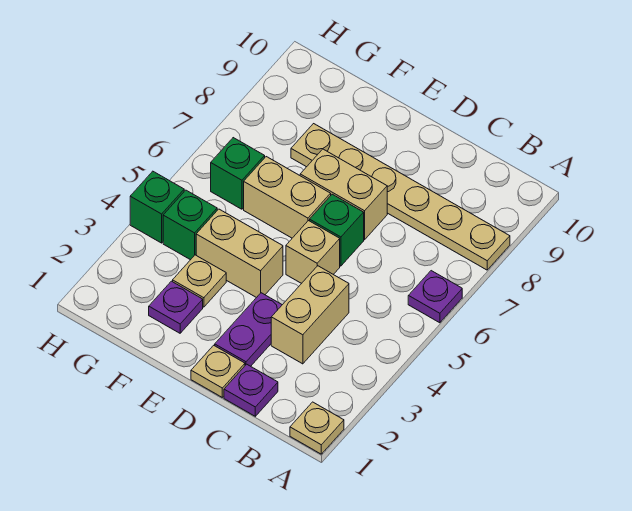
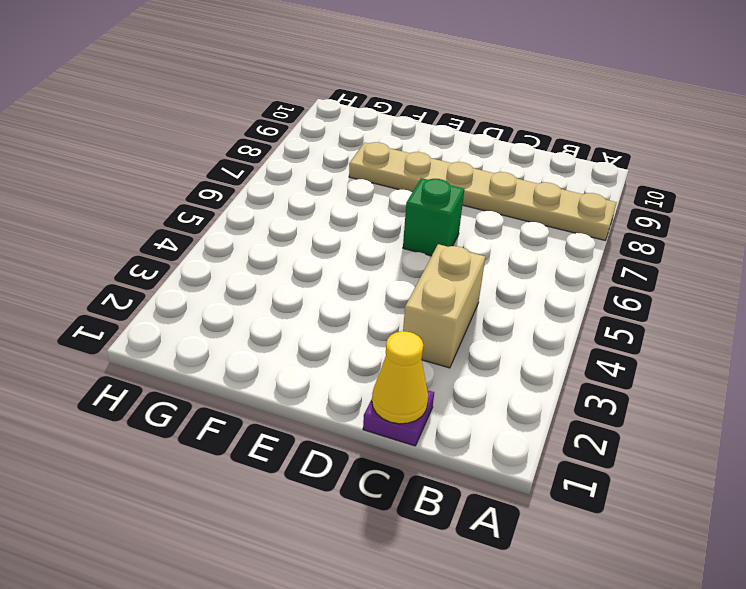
yellow 1x1 cone [372,331,428,424] -> none
none -> tan 1x1 plate [290,402,344,454]
none -> purple 1x1 plate [408,271,462,323]
none -> tan 1x1 plate [191,345,245,397]

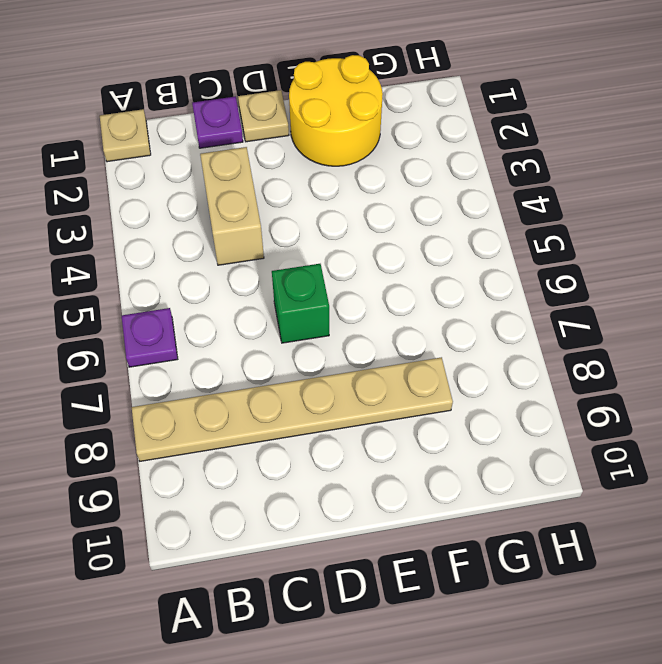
yellow 2x2 round brick [289,55,383,166] -> purple 1x1 plate [149,281,203,333]
none -> purple 1x2 plate [215,293,282,366]
none -> tan 1x1 brick [286,221,340,284]
none -> tan 1x2 brick [300,149,387,240]

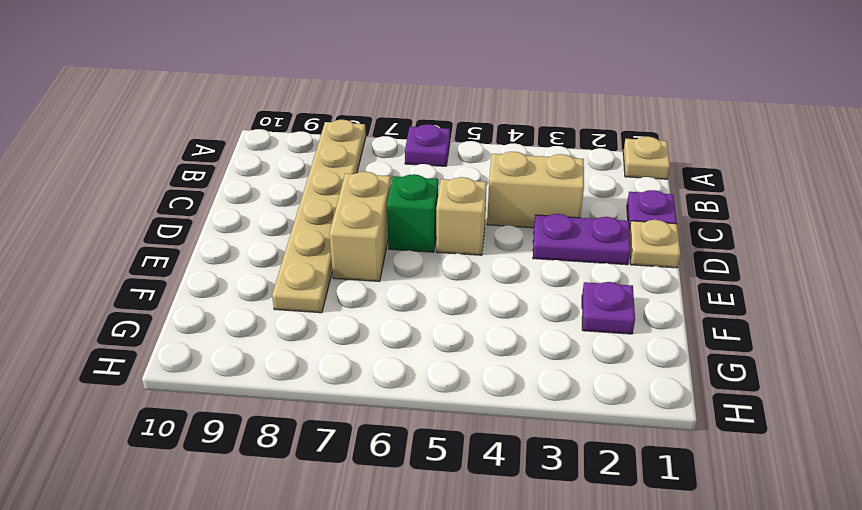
none -> tan 1x2 brick [196,209,283,298]
none -> tan 1x2 brick [244,157,331,238]
none -> tan 1x1 plate [173,255,226,307]

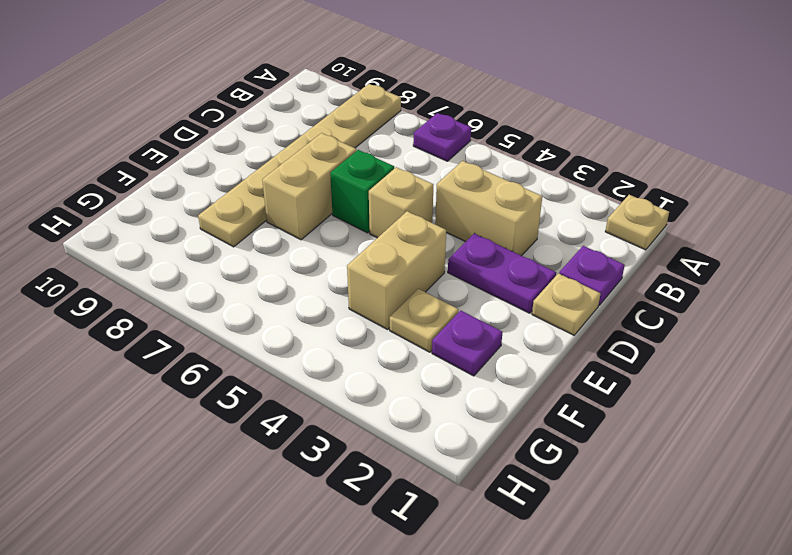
none -> tan 1x2 brick [244,157,331,238]
none -> green 1x1 brick [163,190,217,260]
none -> green 1x1 brick [211,138,265,209]

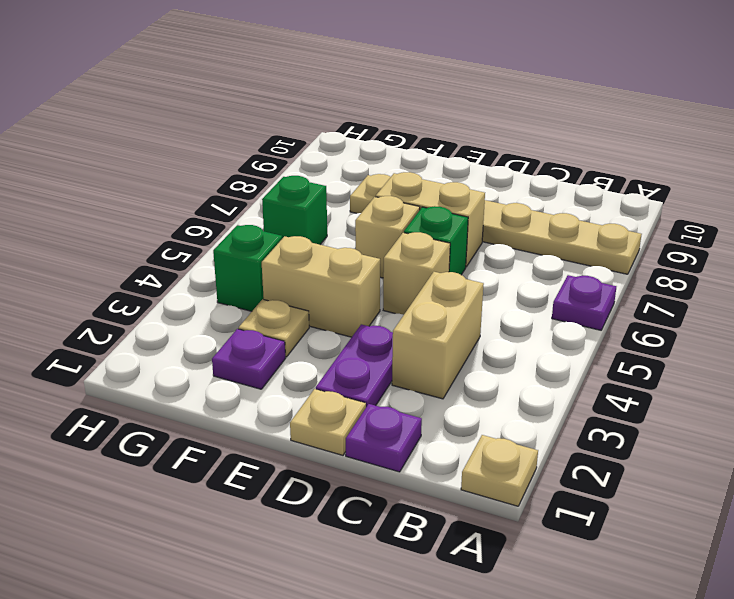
tan 1x1 brick [355,196,420,278] -> tan 1x2 brick [244,157,331,238]
none -> green 1x1 brick [130,171,184,243]

